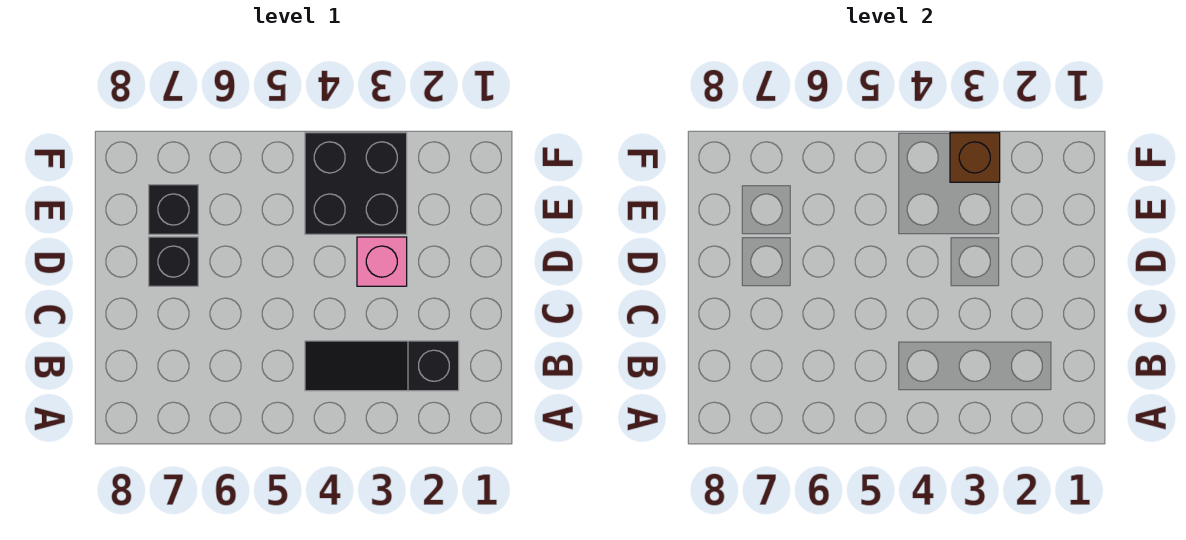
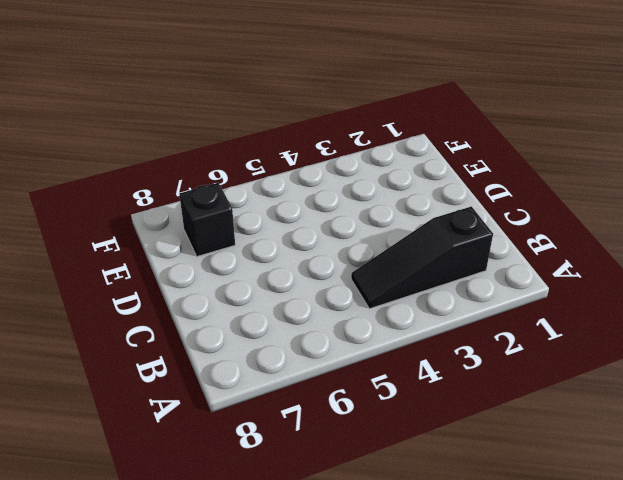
none -> pink 1x1 brick [357,237,407,286]
none -> black 1x1 brick [149,237,198,286]

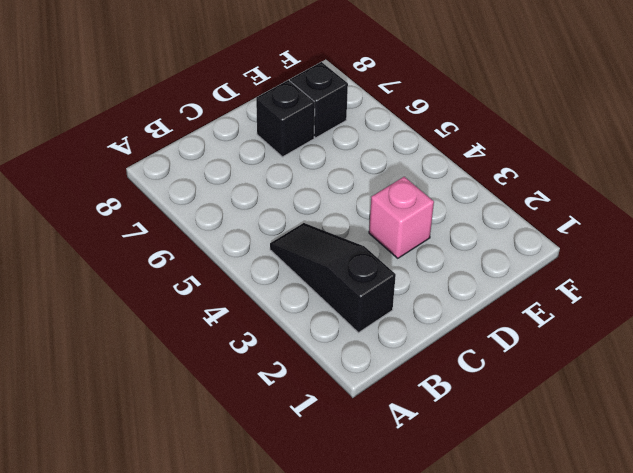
none -> black 2x2 brick [305,133,407,234]
none -> brown 1x1 brick [950,133,1000,182]

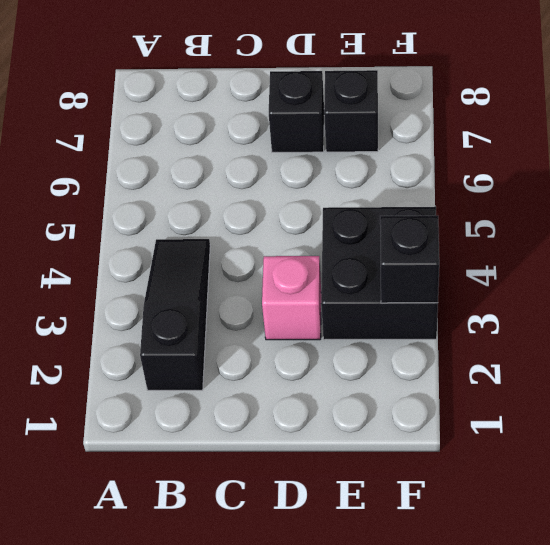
black 1x1 brick [380,216,439,303] -> brown 1x1 brick [950,133,1000,182]

